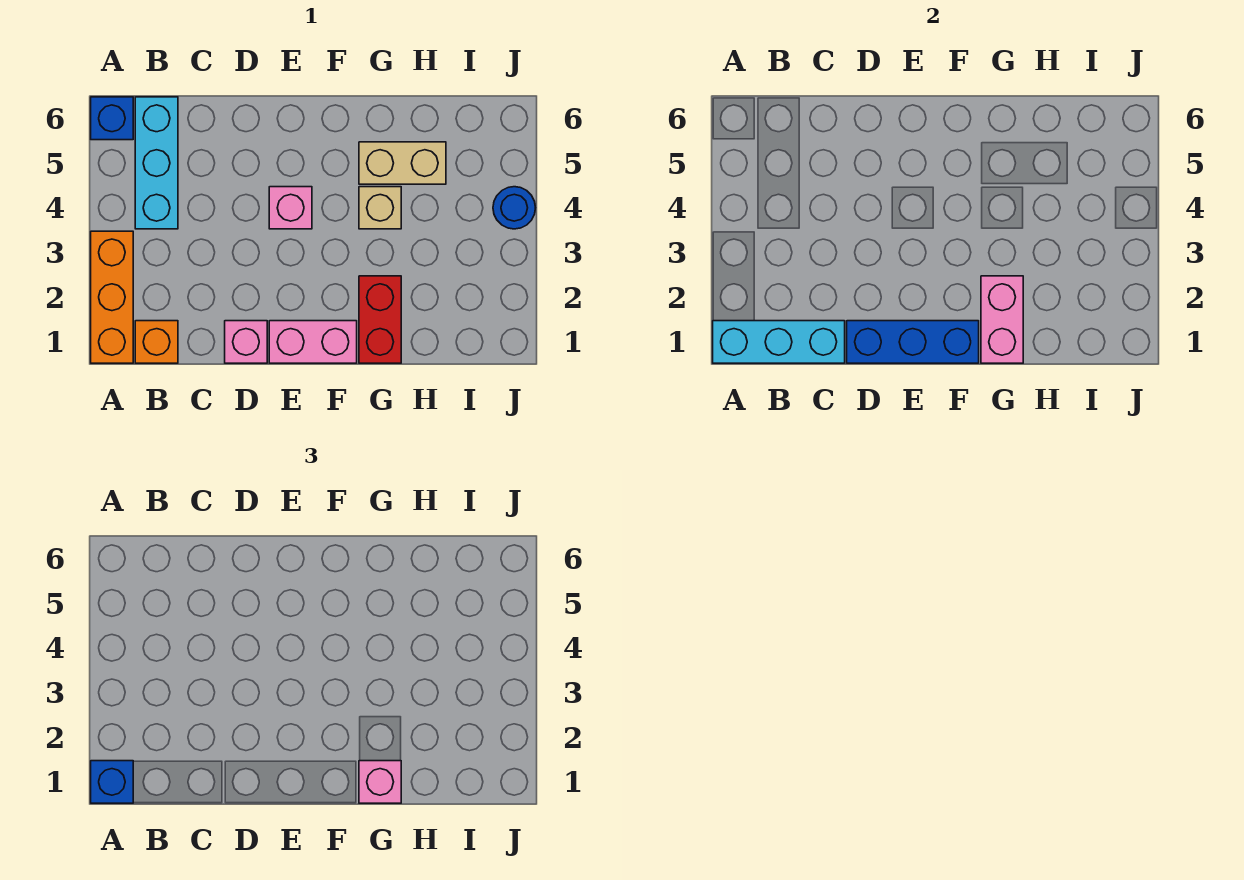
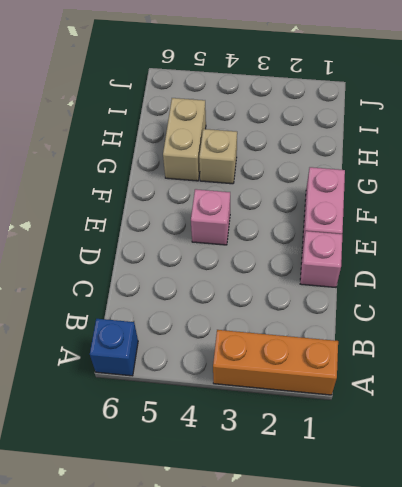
none -> orange 1x1 brick [135,321,178,363]
none -> cyan 1x3 brick [135,97,178,229]
none -> red 1x2 brick [359,276,401,363]

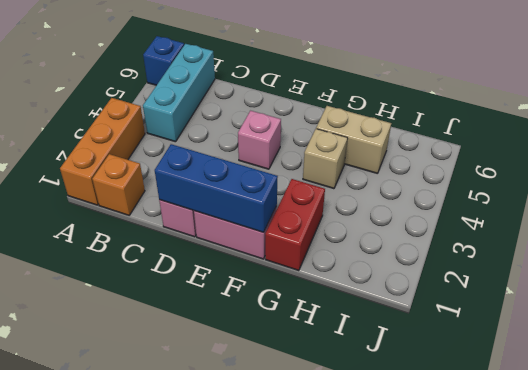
none -> blue 1x1 round brick [493,187,535,229]
none -> cyan 1x3 brick [713,321,845,363]
none -> pink 1x2 brick [981,276,1023,363]

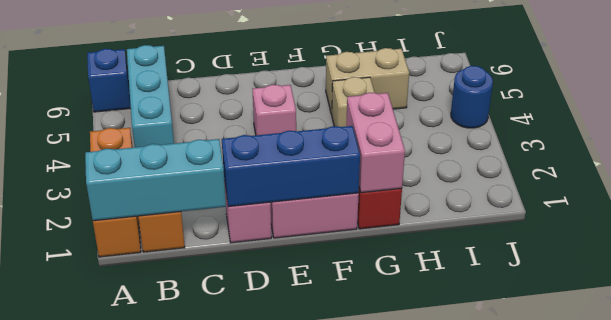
none -> blue 1x1 brick [91,761,133,803]
none -> pink 1x1 brick [359,761,401,803]

